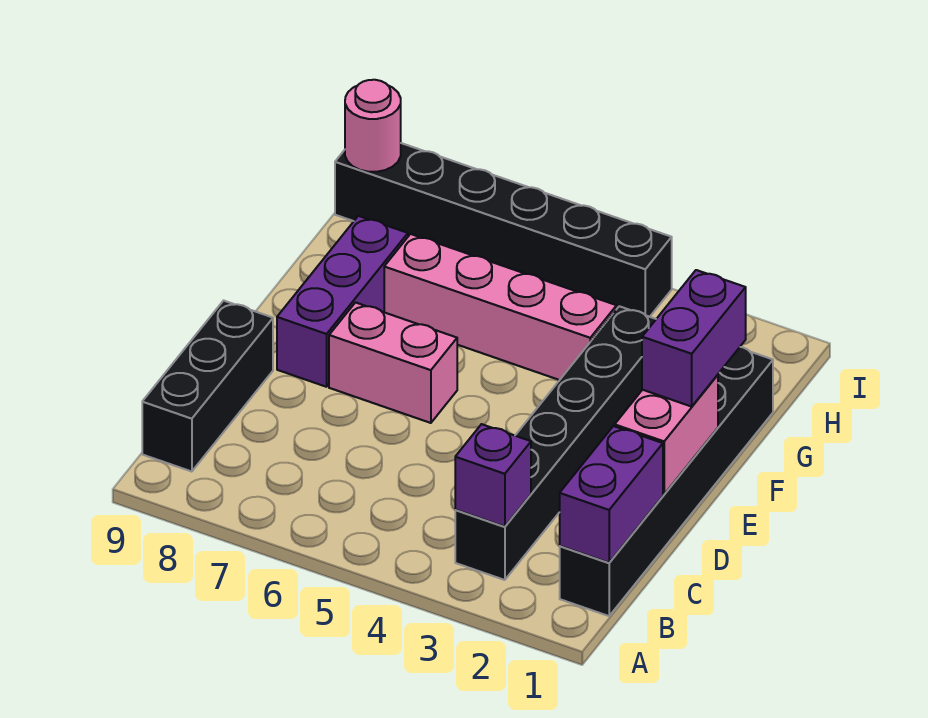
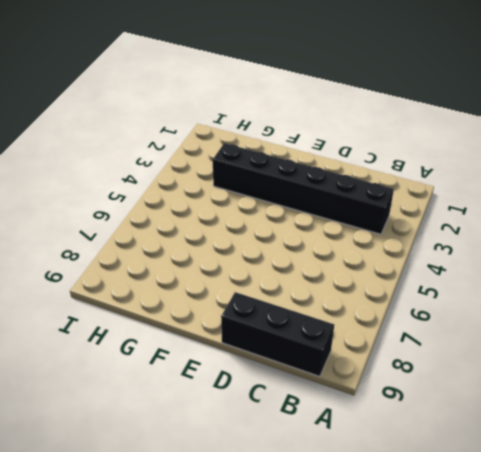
none -> black 1x6 brick [560,347,773,616]
none -> pink 1x2 brick [329,303,457,423]
none -> purple 1x3 brick [277,216,408,387]

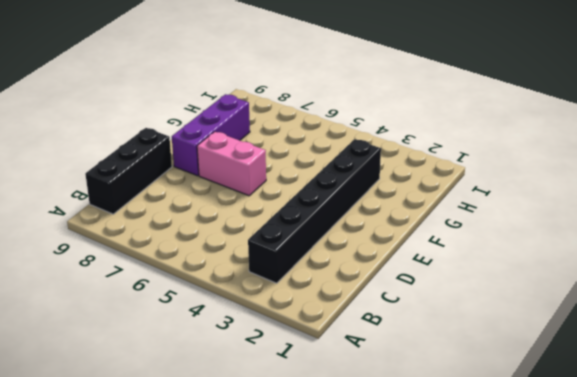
none -> black 1x6 brick [560,347,773,616]
none -> pink 1x4 brick [384,234,617,380]
none -> black 1x6 brick [335,143,672,317]

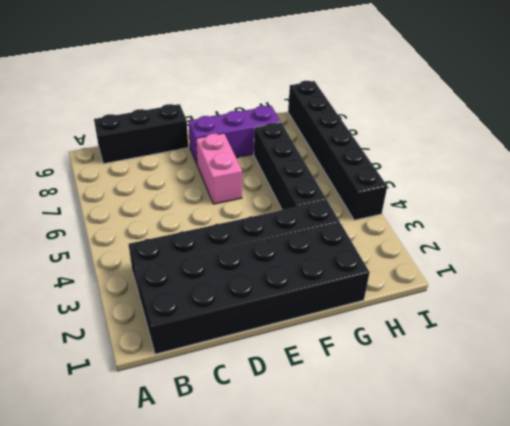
black 2x6 brick [136,223,370,354] -> black 1x6 brick [560,347,773,616]
black 1x4 brick [254,123,327,210] -> pink 1x4 brick [384,234,617,380]
none -> purple 1x2 brick [560,426,663,563]
none -> purple 1x1 brick [455,424,531,527]
none -> pink 1x2 brick [615,375,718,494]

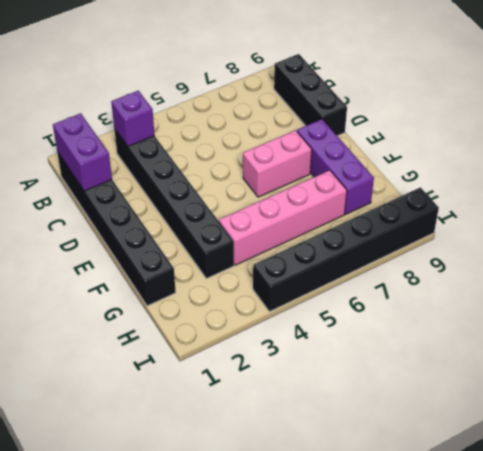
none -> pink 1x2 brick [615,375,718,494]
none -> pink 1x1 round brick [345,80,401,172]
none -> purple 1x2 brick [642,270,746,407]

